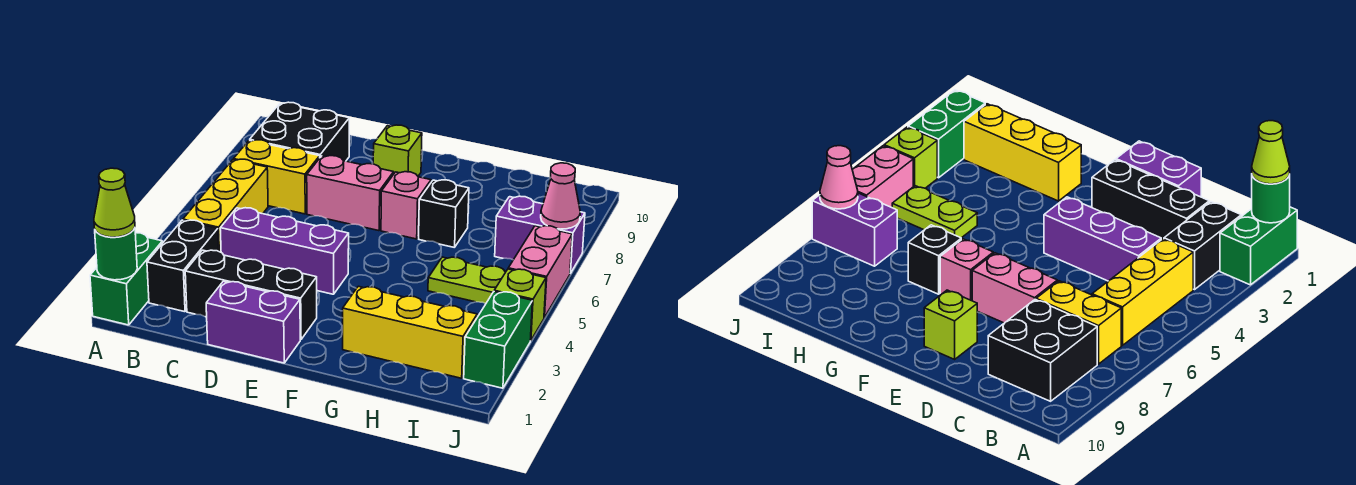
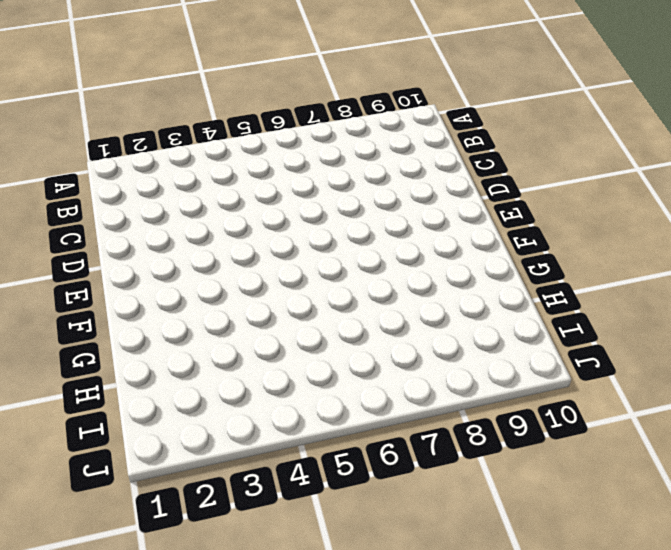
none -> green 1x2 brick [90,233,163,325]
none -> black 1x2 brick [147,220,218,312]
none -> yellow 1x3 brick [183,159,268,252]

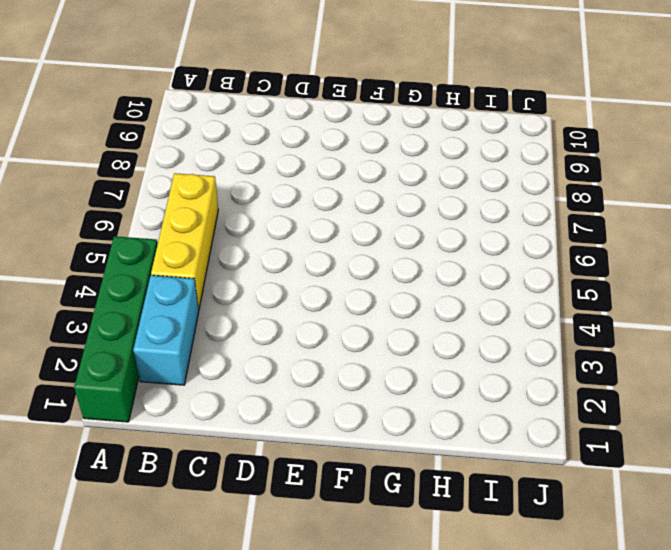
green 1x4 brick [74,236,158,422] -> green 1x2 brick [90,233,163,325]
cyan 1x2 brick [133,275,199,385] -> black 1x2 brick [147,220,218,312]
none -> yellow 1x2 brick [234,140,320,214]
none -> black 2x2 brick [250,102,349,161]
none -> black 1x3 brick [185,250,317,340]

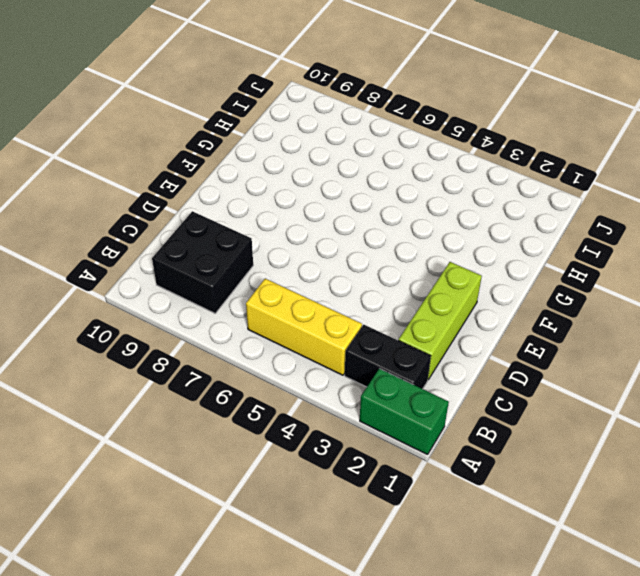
lime 1x3 brick [398,262,482,380] -> black 1x3 brick [185,250,317,340]
none -> yellow 1x2 brick [234,140,320,214]
none -> purple 1x3 brick [220,208,349,294]
none -> purple 1x2 brick [206,281,300,363]

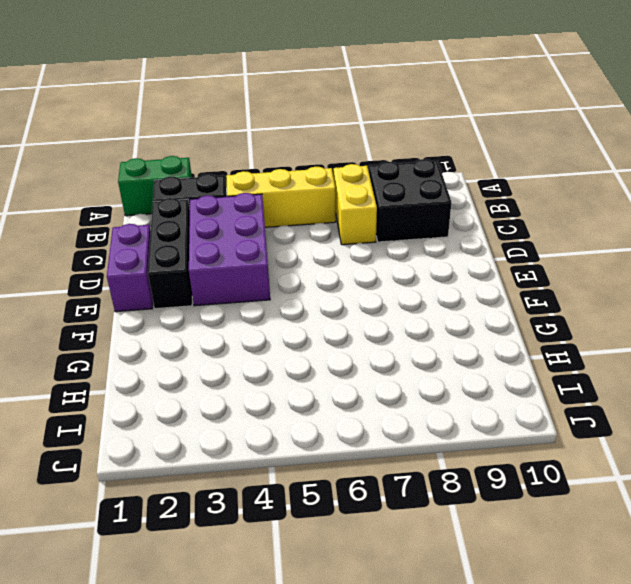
purple 2x3 brick [189,193,270,306] -> purple 1x3 brick [220,208,349,294]
none -> pink 1x2 brick [307,156,394,231]
none -> lime 1x1 brick [373,125,422,176]
none -> pink 1x1 brick [381,172,431,239]

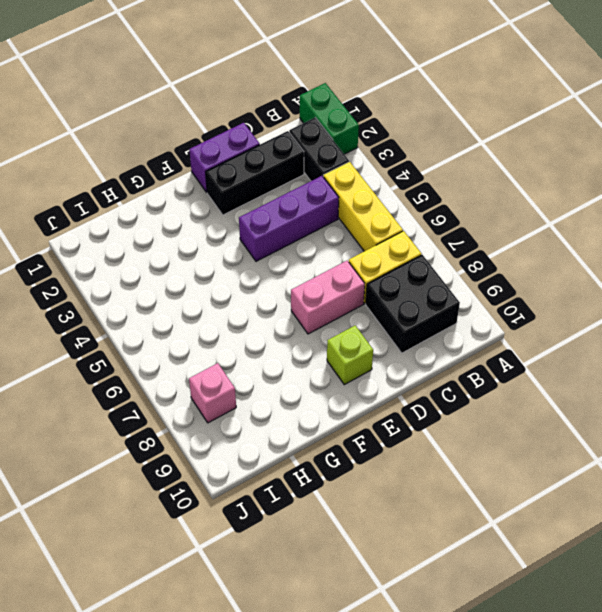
pink 1x1 brick [189,363,236,423] -> pink 1x1 brick moved to [381,172,431,239]
none -> yellow 1x3 brick [343,286,477,378]
none -> black 1x1 brick [419,180,469,248]
none -> lime 1x2 plate [428,257,506,303]

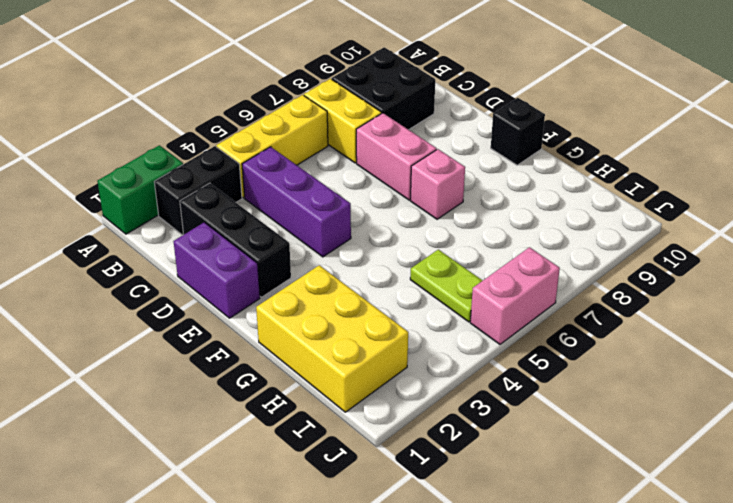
black 1x1 brick [491,98,545,165] -> black 1x1 brick moved to [419,180,469,248]
yellow 2x3 brick [256,265,408,412] -> yellow 1x3 brick [343,286,477,378]
none -> lime 1x1 brick [373,125,422,176]
none -> purple 1x2 brick [495,196,585,273]
none -> green 1x2 brick [464,292,532,388]

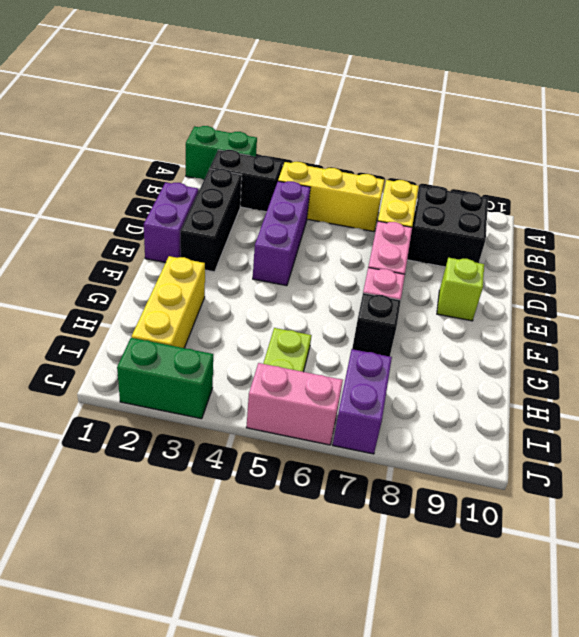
none -> lime 1x1 brick [494,269,546,341]
none -> green 1x1 round brick [95,228,137,280]
none -> pink 1x1 cone [541,163,580,229]

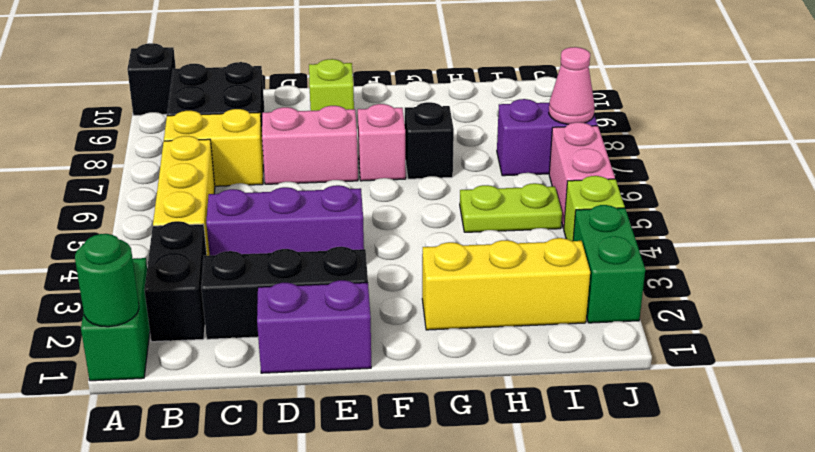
black 1x1 brick [127,43,176,115] -> none
none -> lime 1x1 cone [94,168,135,237]

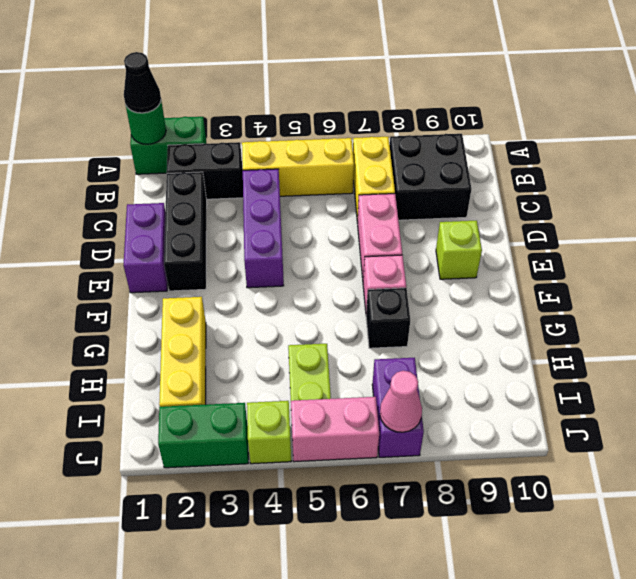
black 1x1 cone [124,52,161,113] -> lime 1x1 cone [94,168,135,237]

